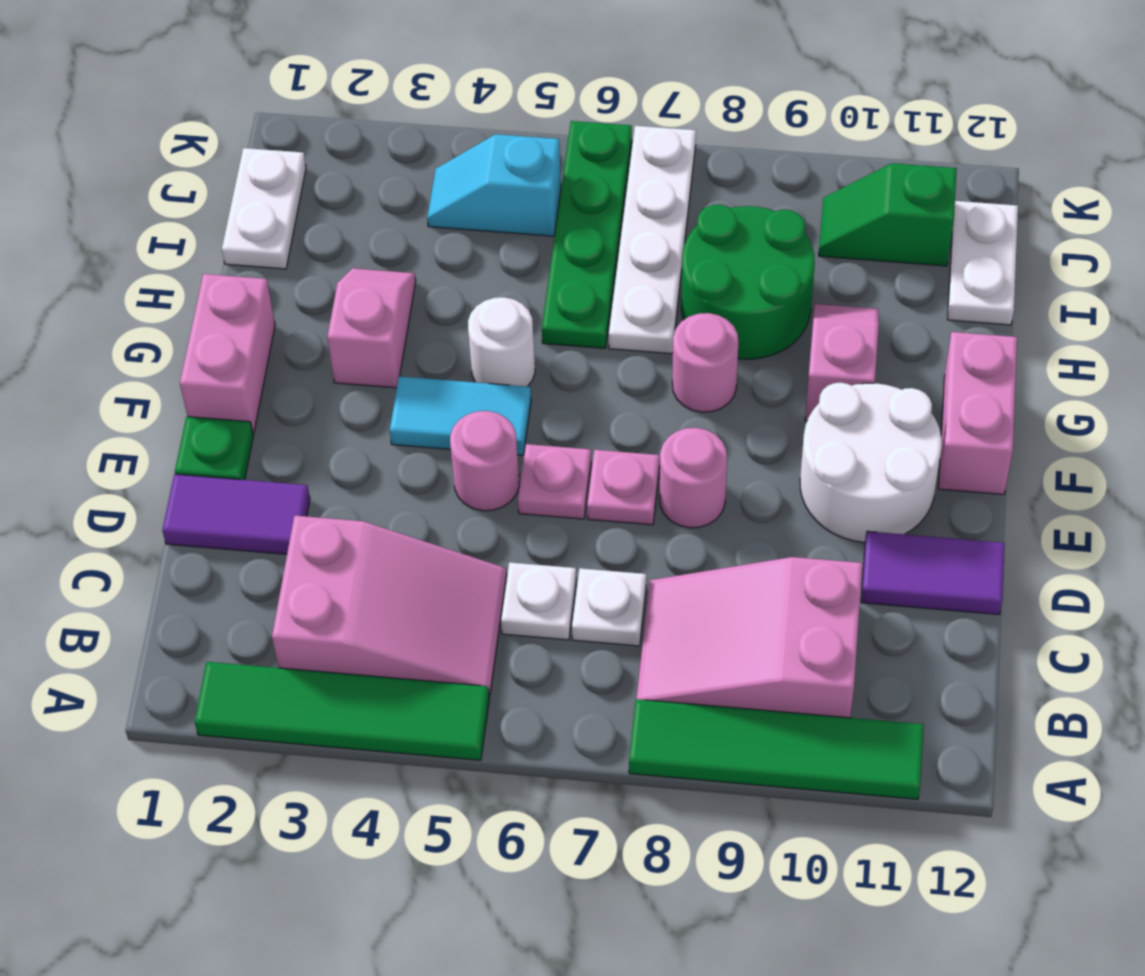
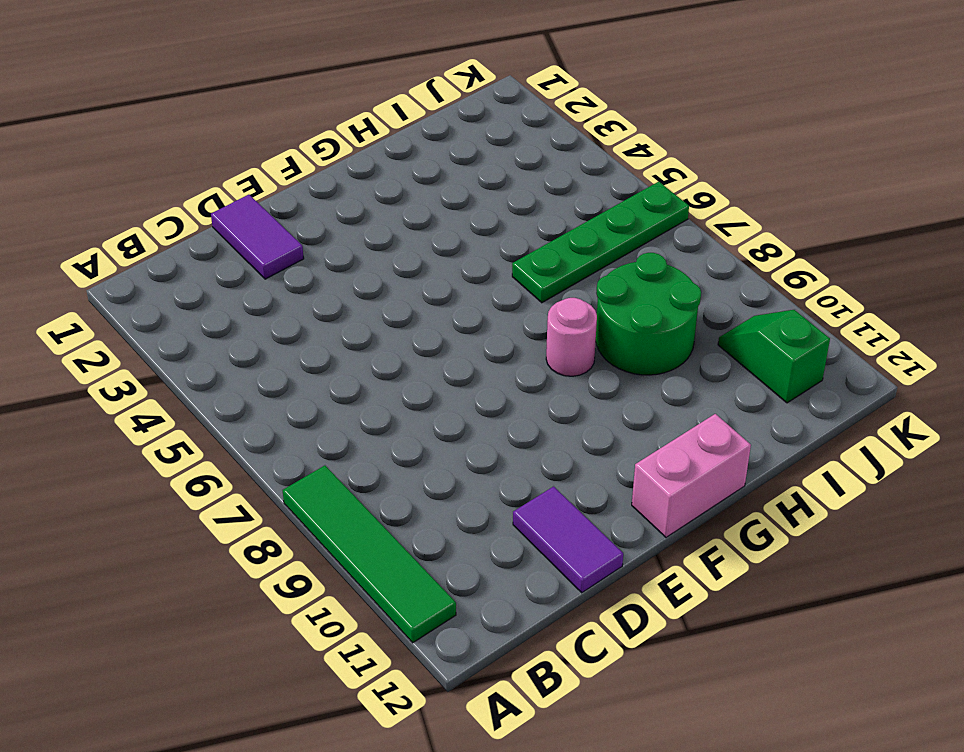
none -> green 1x4 tile [195,662,489,760]
none -> pink 2x3 slope [272,516,507,696]
none -> pink 2x3 slope [637,557,863,718]

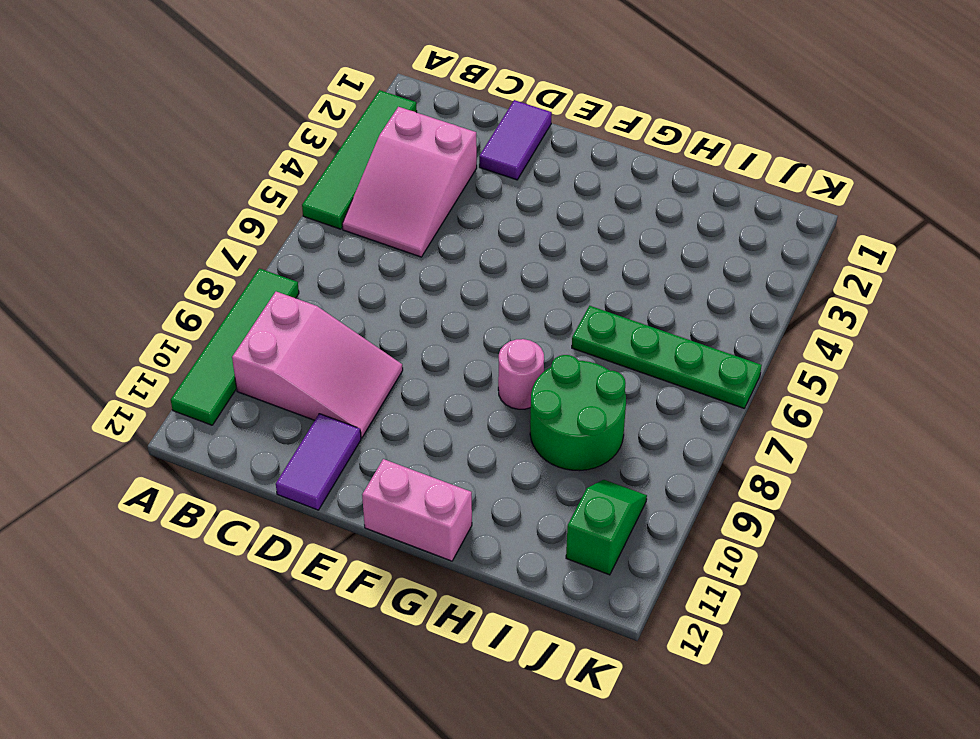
pink 2x3 slope [232,292,403,438] -> pink 2x3 slope turned to [637,557,863,718]
none -> white 1x1 plate [501,562,576,640]
none -> white 1x1 plate [572,568,646,646]
none -> green 1x1 plate [175,417,253,480]

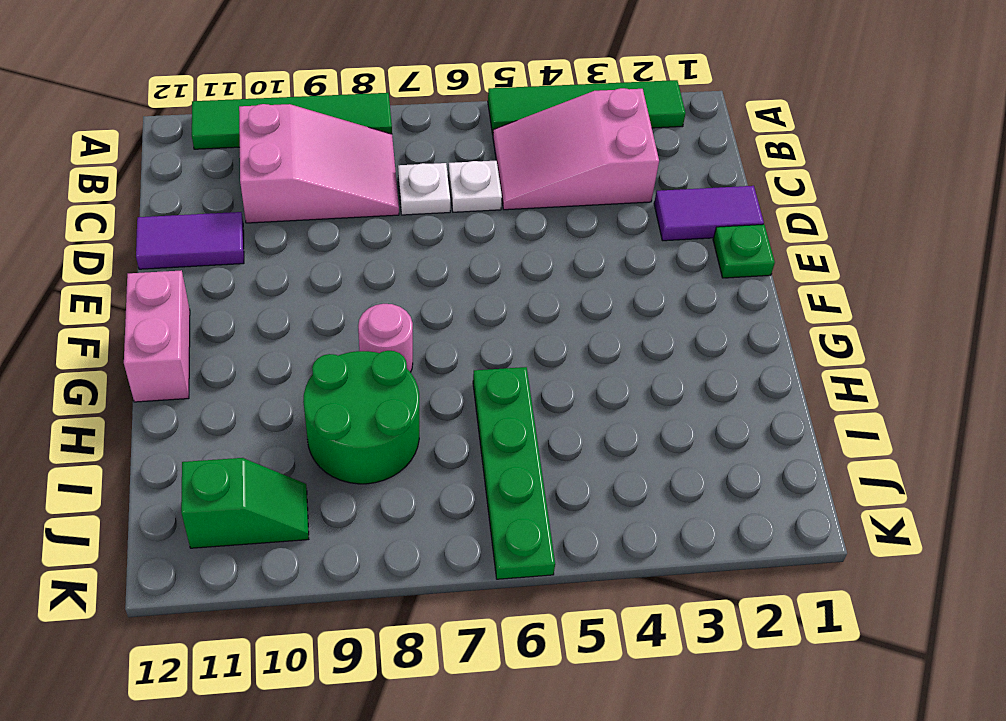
none -> pink 1x1 round brick [450,411,519,511]
none -> pink 1x1 plate [518,444,591,519]
none -> pink 1x1 plate [587,450,660,525]

